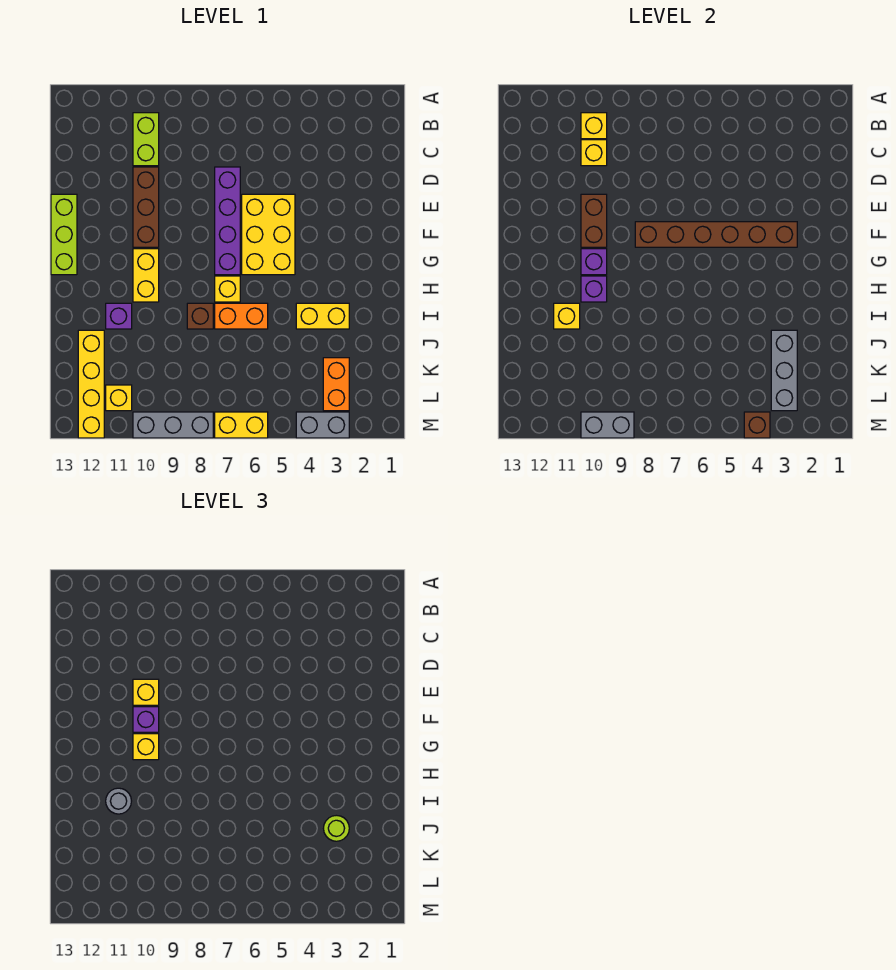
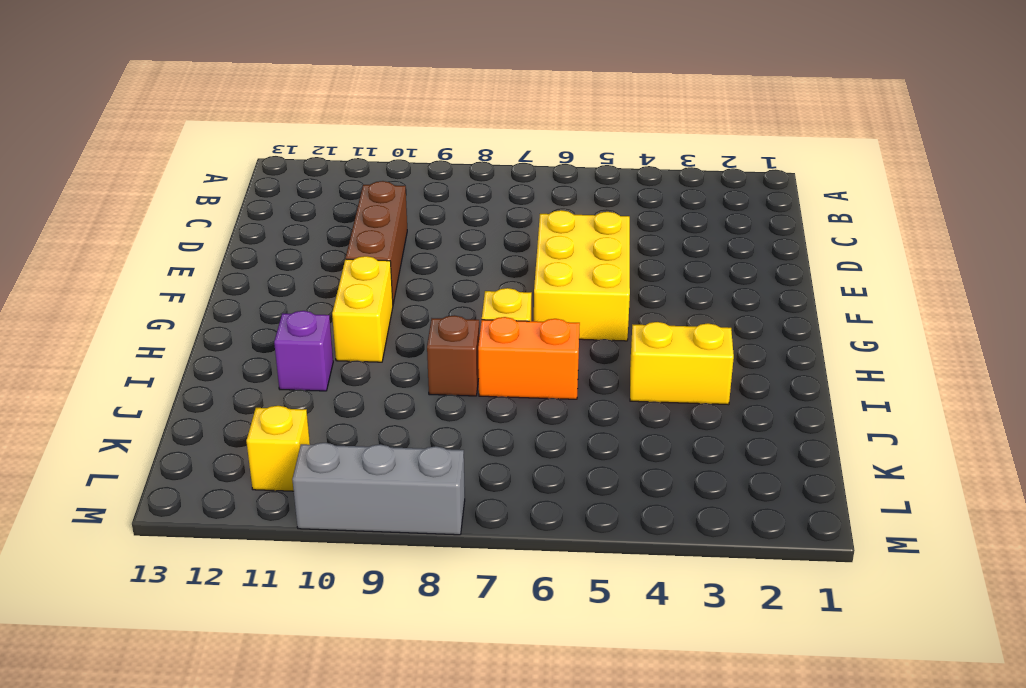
none -> lime 1x2 brick [133,113,159,166]
none -> purple 1x4 brick [215,167,240,275]
none -> lime 1x3 brick [51,194,77,275]
none -> yellow 1x4 brick [78,330,104,438]

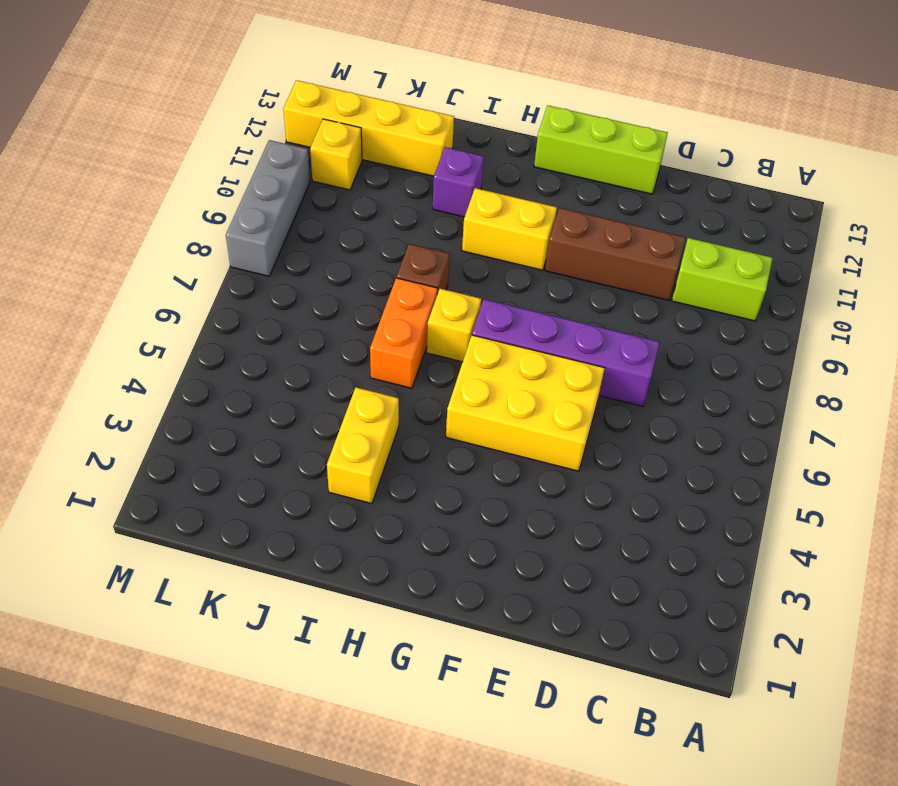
none -> orange 1x2 brick [323,358,349,411]
none -> grey 1x2 brick [296,412,349,438]
none -> yellow 1x2 brick [215,412,268,438]
none -> yellow 1x1 brick [581,113,607,139]

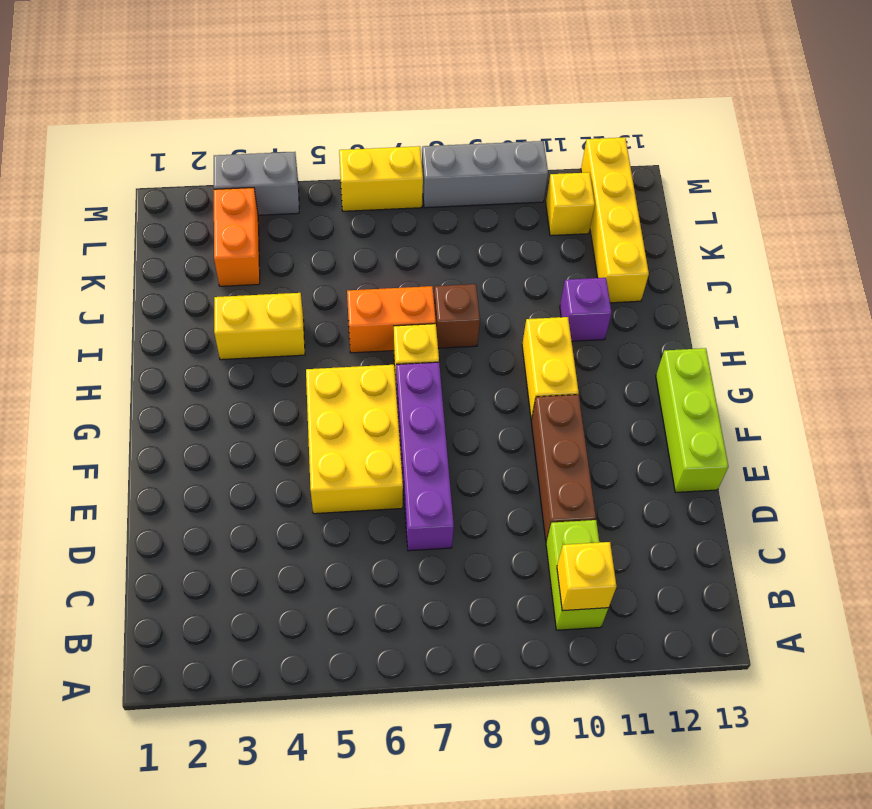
none -> yellow 1x1 brick [581,140,607,166]
none -> brown 1x2 brick [581,194,607,247]
none -> brown 1x6 brick [635,222,797,247]
none -> purple 1x1 brick [581,249,607,275]

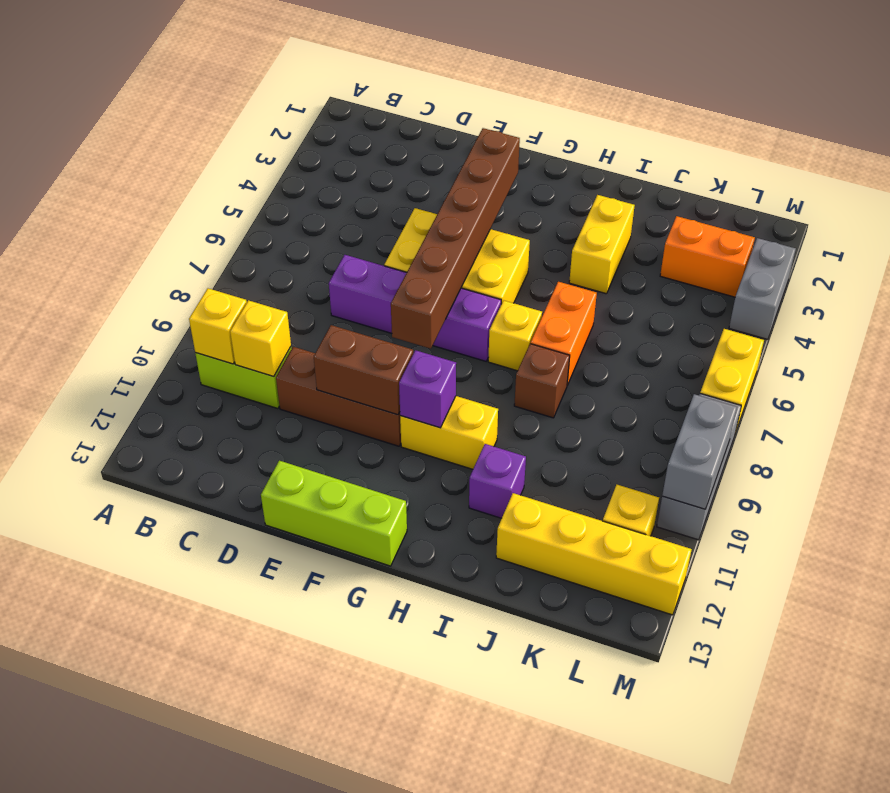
none -> purple 1x1 brick [581,276,607,302]
none -> yellow 1x1 brick [554,303,580,329]
none -> grey 1x3 brick [771,330,797,411]
none -> brown 1x1 brick [744,412,770,438]

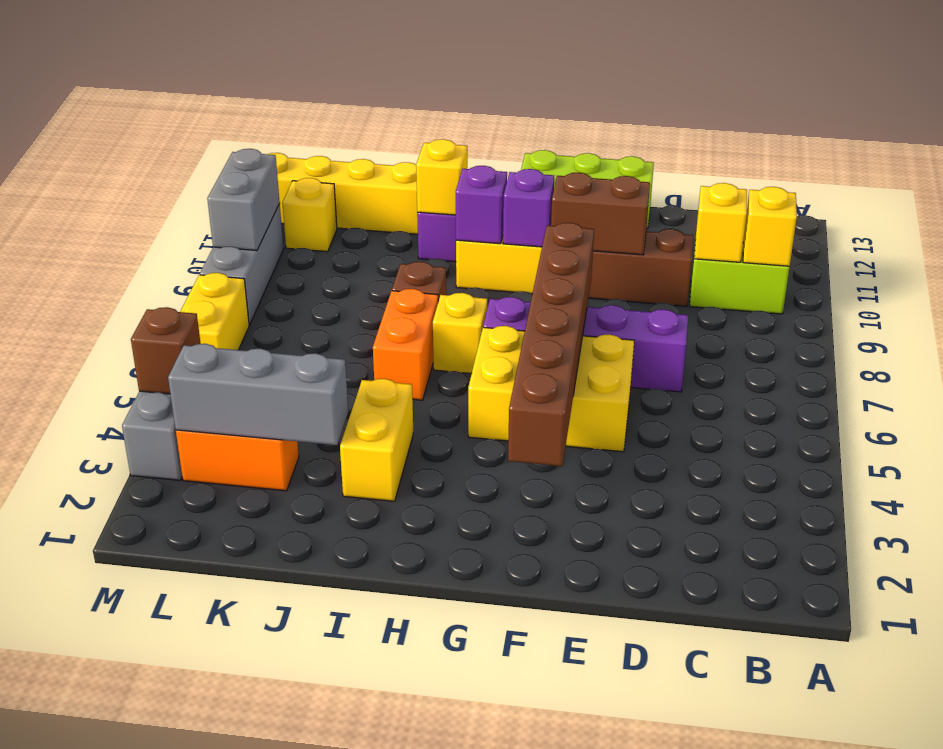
none -> yellow 1x1 brick [133,679,159,705]
none -> purple 1x1 brick [133,707,159,732]
none -> yellow 1x1 brick [133,734,159,760]
none -> grey 1x1 round brick [106,788,131,814]

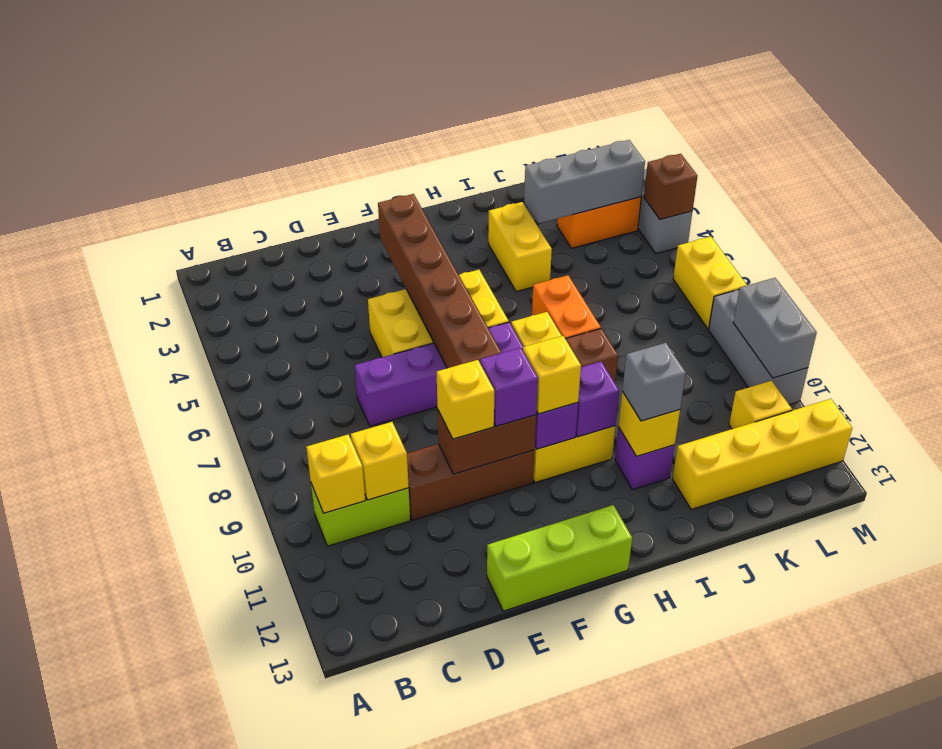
grey 1x1 brick [622,343,686,421] -> grey 1x1 round brick [106,788,131,814]
none -> lime 1x1 round brick [324,815,349,841]

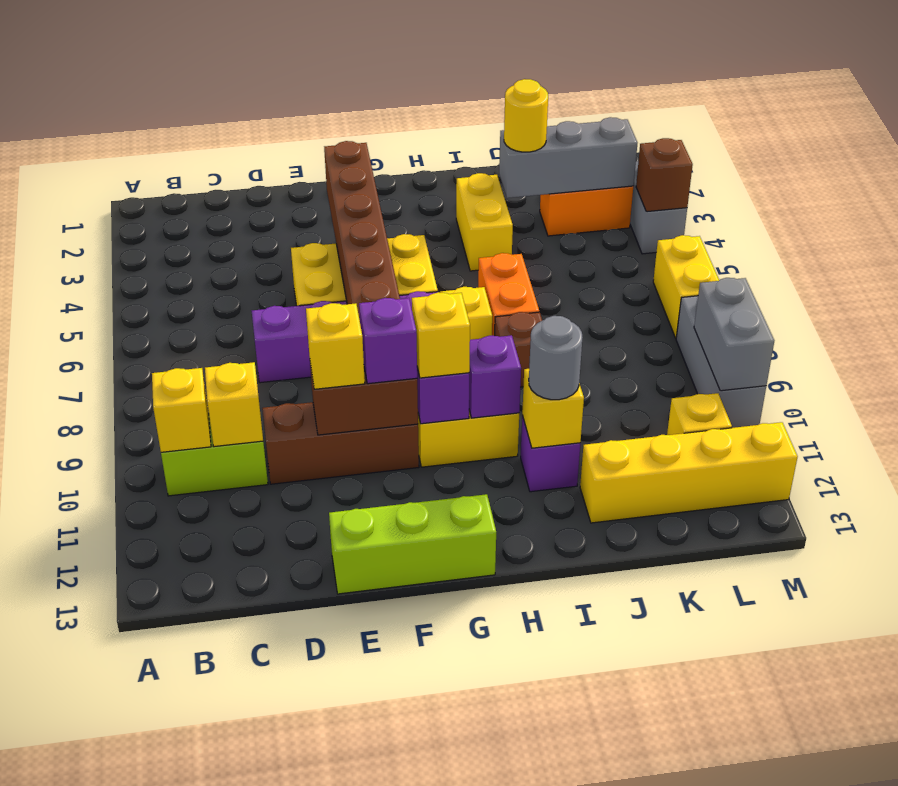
yellow 1x1 round brick [504,79,548,152] -> lime 1x1 round brick [324,815,349,841]

